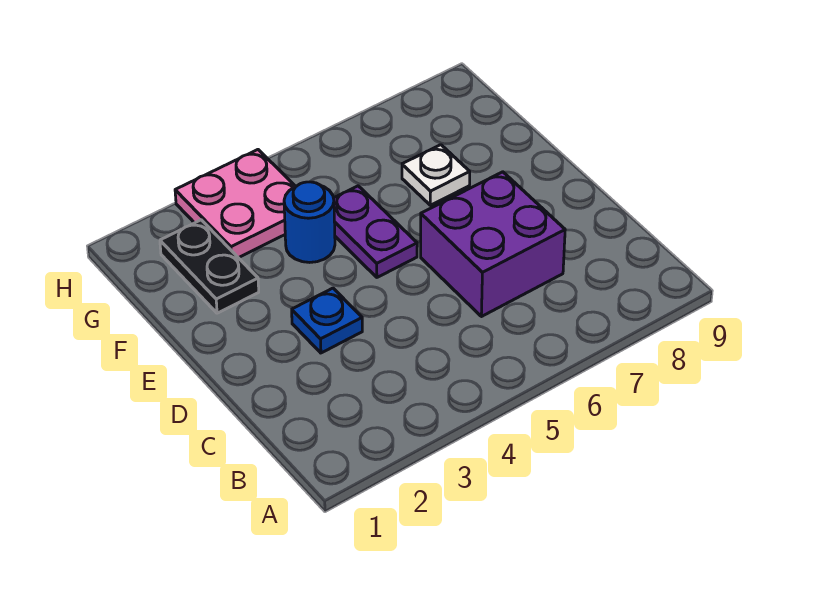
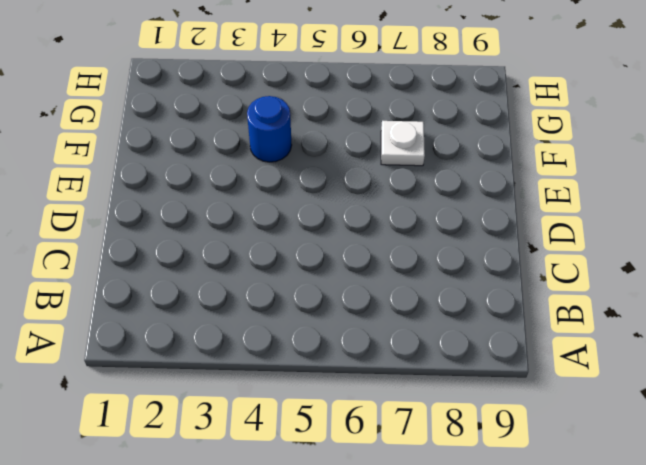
none -> purple 2x2 brick [421,172,565,317]
none -> blue 1x1 plate [292,288,362,353]

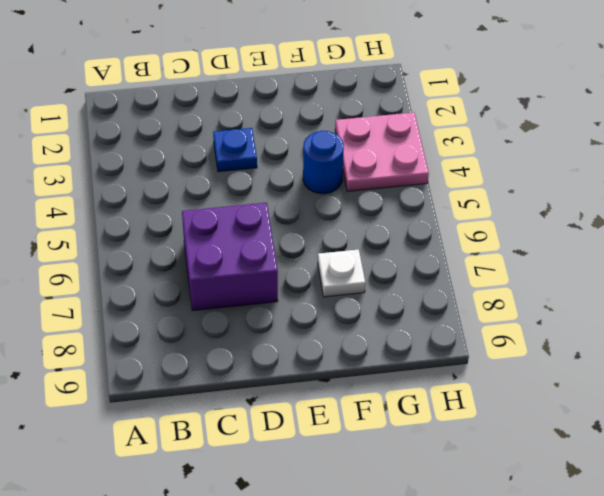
none -> purple 1x2 plate [334,186,417,277]
none -> black 1x2 plate [160,220,259,313]

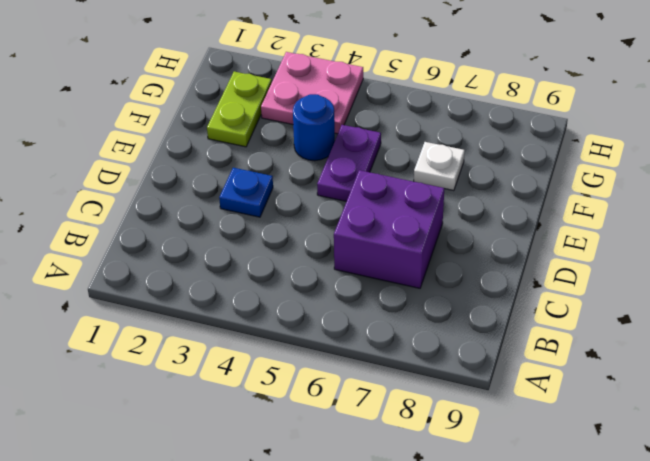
lime 1x2 plate [207,72,272,147] -> black 1x2 plate [160,220,259,313]

